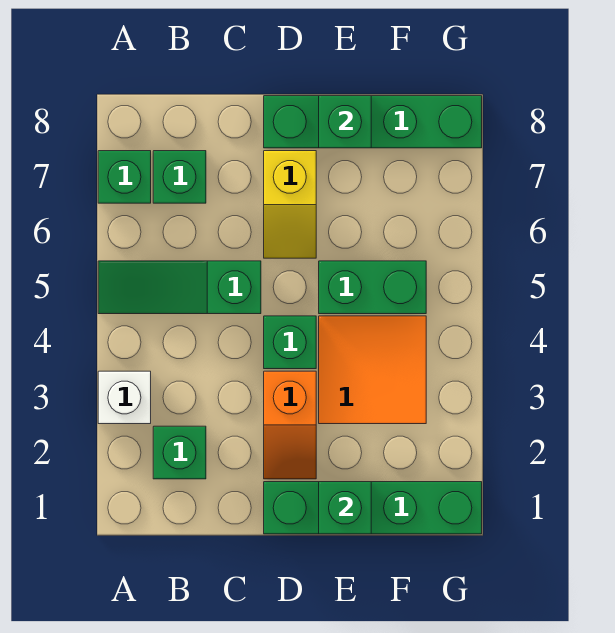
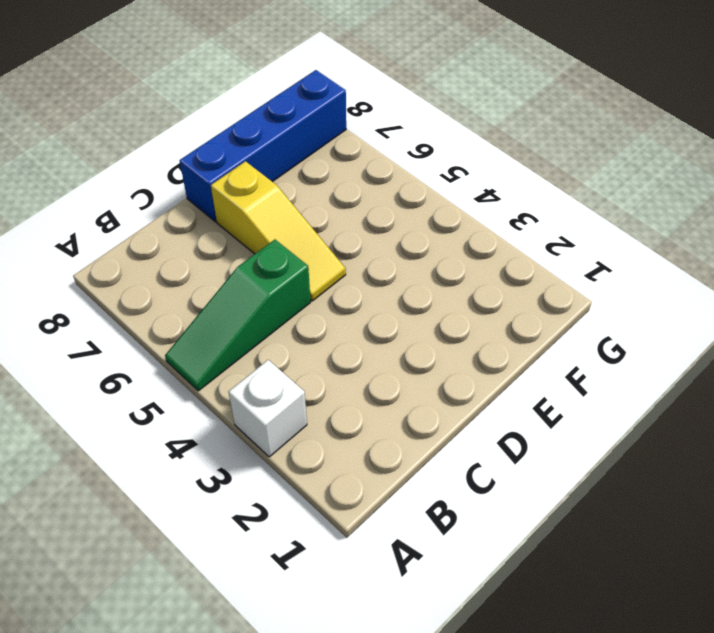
yellow 1x3 slope [211,161,346,301] -> yellow 1x2 slope [264,151,316,258]
blue 1x4 brick [180,70,346,222] -> green 1x4 brick [264,96,482,148]
none -> green 1x1 brick [98,151,151,203]
none -> green 1x1 brick [153,426,206,479]
none -> green 1x1 brick [153,151,206,203]

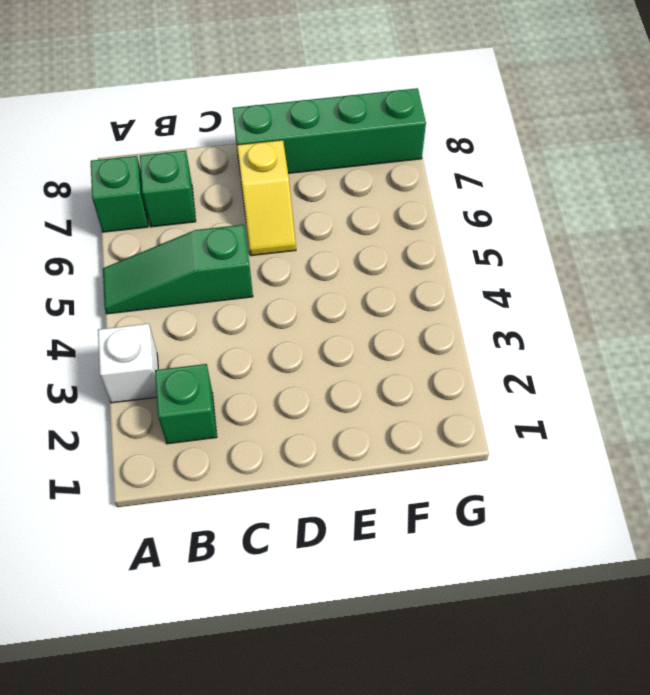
none -> green 1x4 brick [264,482,482,534]
none -> orange 1x2 slope [264,371,316,479]
none -> green 1x1 brick [264,316,316,369]

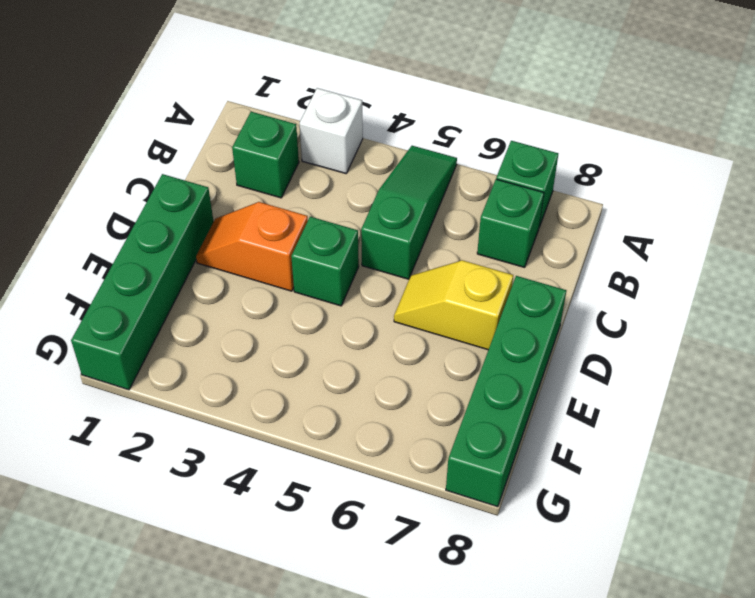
none -> orange 2x2 tile [319,316,426,424]
none -> green 1x2 brick [319,261,426,314]
none -> green 1x1 brick [319,482,371,534]

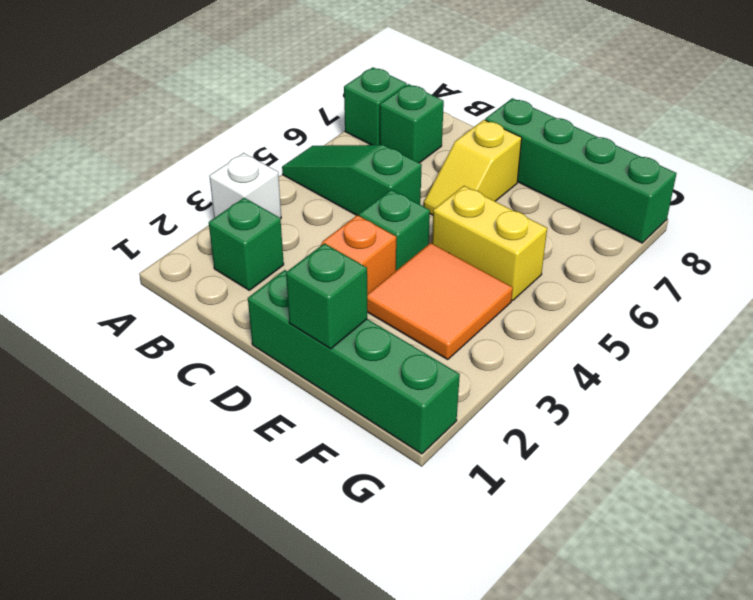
yellow 1x2 brick [432,186,547,301] -> green 1x2 brick [319,261,426,314]
none -> green 1x1 brick [319,96,371,148]

